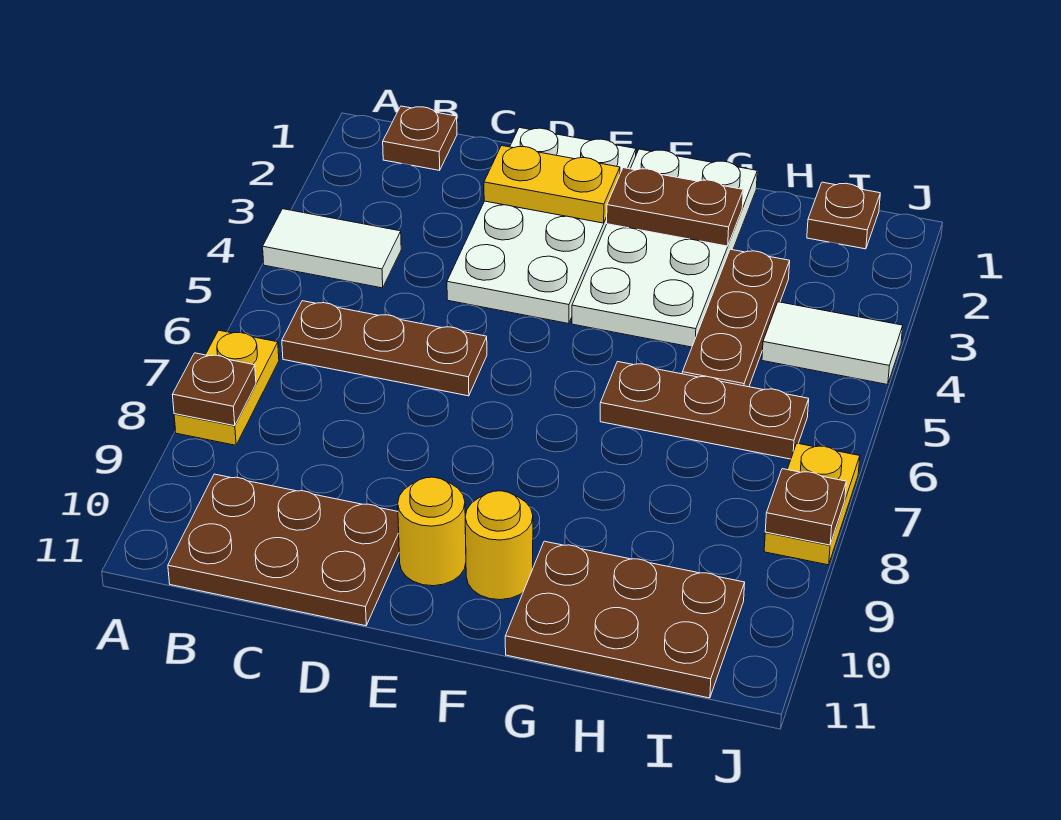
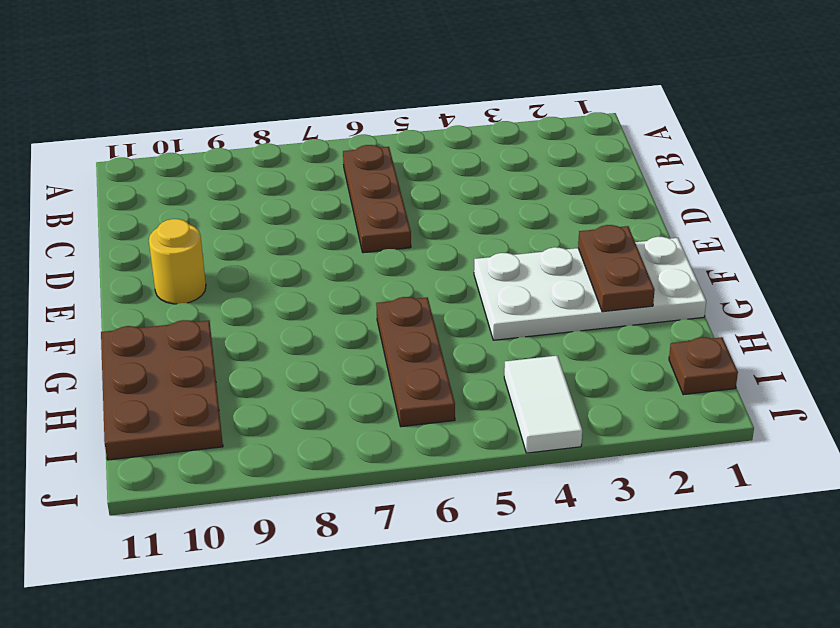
none -> white 1x2 tile [263,209,401,288]
none -> yellow 1x2 plate [174,330,279,445]
none -> brown 1x1 plate [383,106,457,170]

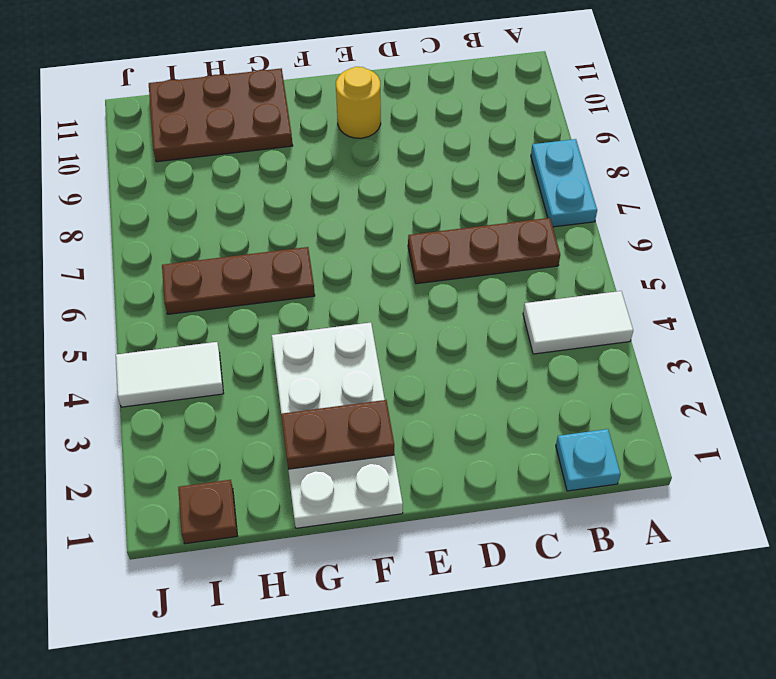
cyan 1x2 plate [531,139,597,227] -> yellow 1x2 plate [174,330,279,445]
cyan 1x1 plate [556,429,621,491] -> brown 1x1 plate [383,106,457,170]
none -> brown 2x3 plate [168,474,399,626]
none -> white 2x4 plate [447,128,636,324]
none -> yellow 1x1 round brick [465,491,533,600]

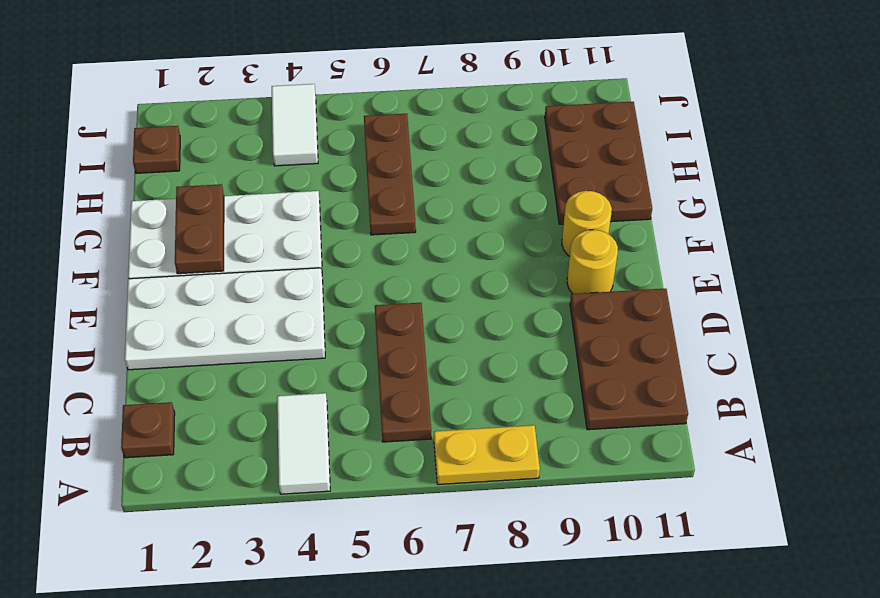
none -> brown 1x3 plate [682,249,790,387]
none -> yellow 1x2 plate [764,443,860,565]
none -> brown 1x1 plate [172,353,256,426]

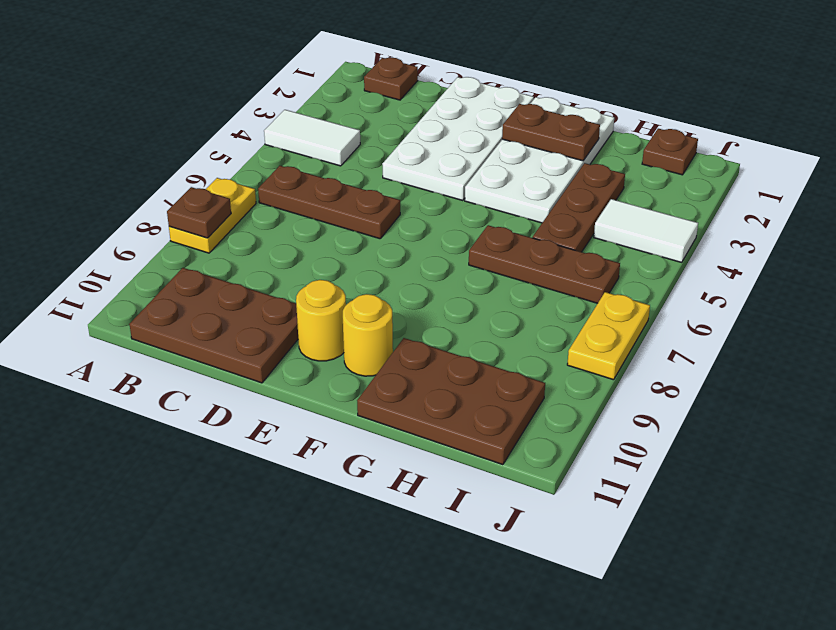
none -> yellow 1x2 plate [484,146,620,223]
none -> brown 1x1 plate [765,469,846,545]

